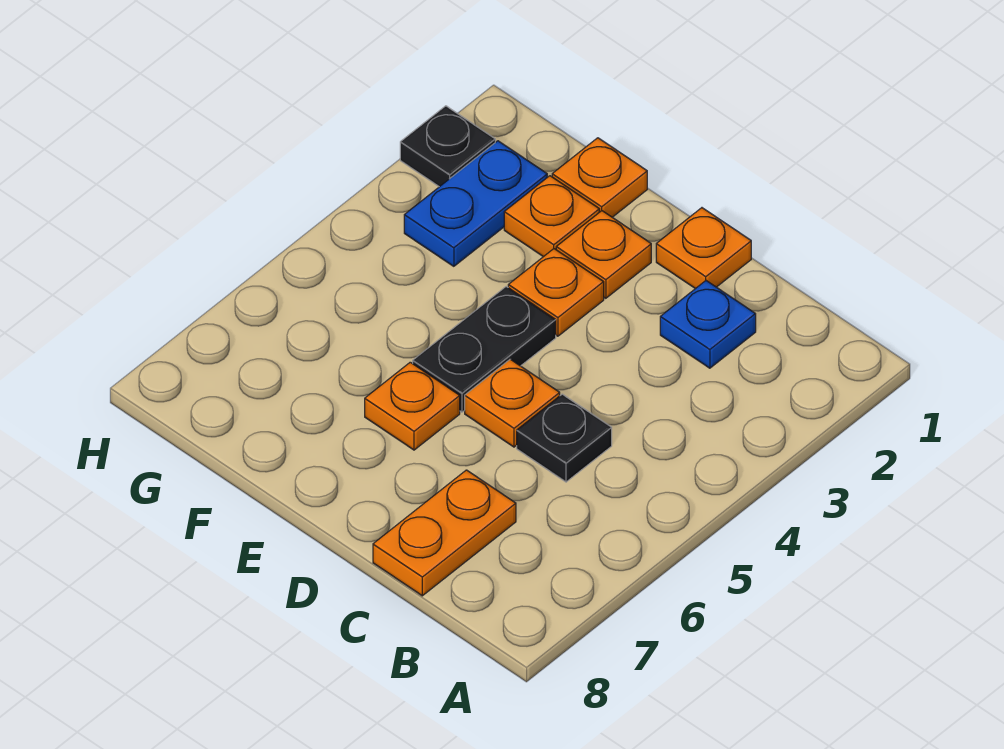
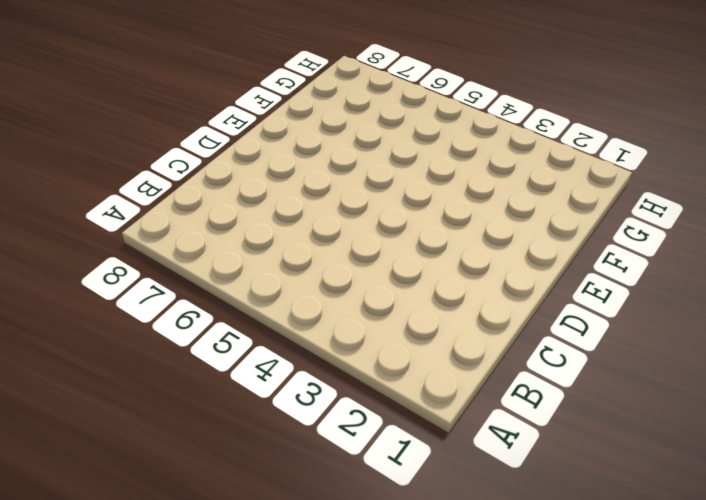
none -> blue 1x1 plate [660,281,756,368]
none -> black 1x1 plate [517,394,612,482]
none -> orange 1x2 plate [373,470,516,596]

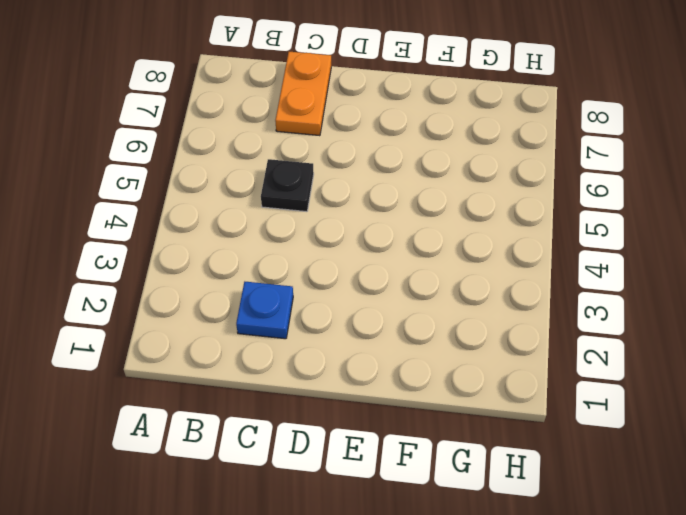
none -> orange 1x1 plate [656,208,751,289]
none -> orange 1x1 plate [465,359,560,447]
none -> orange 1x1 plate [556,211,651,298]

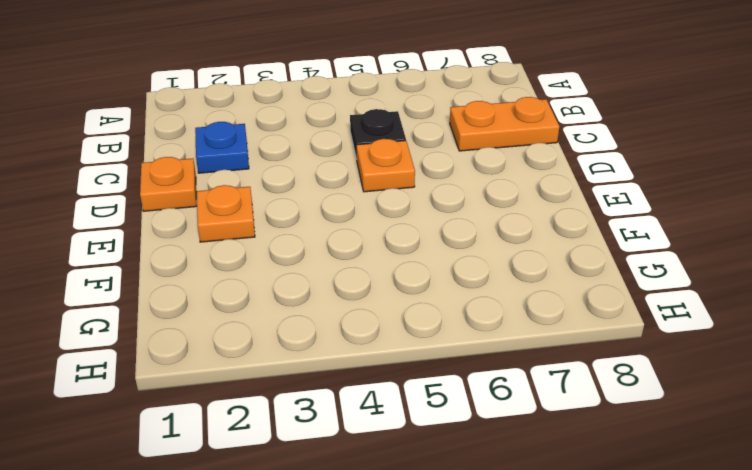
none -> orange 1x1 plate [508,249,604,336]
none -> black 1x2 plate [413,287,556,412]
none -> orange 1x1 plate [365,362,460,450]

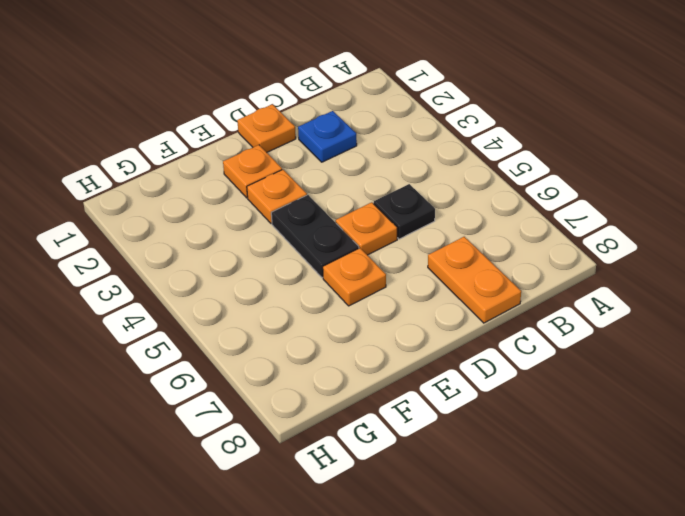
none -> orange 1x1 plate [552,138,647,217]
none -> orange 1x1 plate [504,176,599,257]
none -> blue 1x2 plate [404,141,547,266]

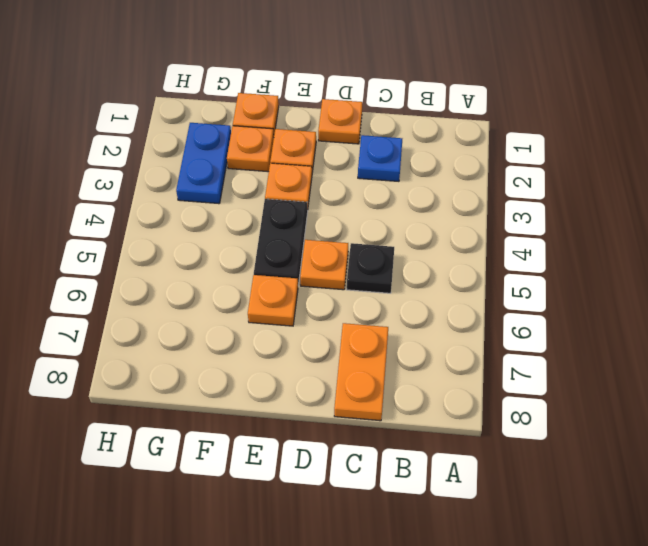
none -> black 1x1 plate [400,106,495,187]

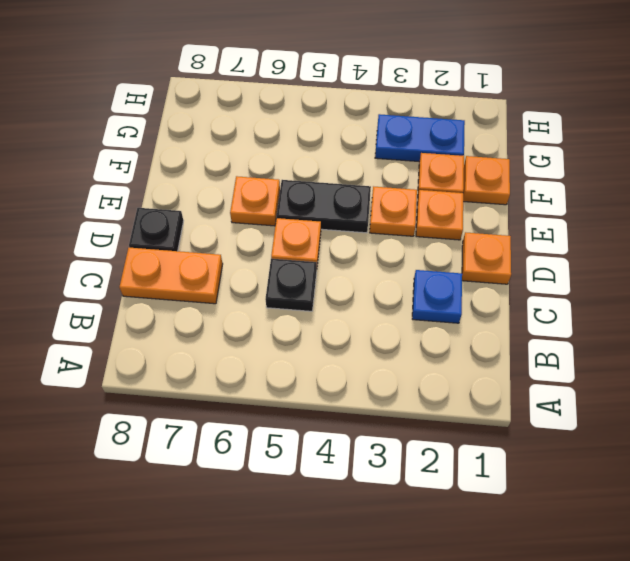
black 1x1 plate [129,208,184,251] -> black 1x1 plate moved to [400,106,495,187]

